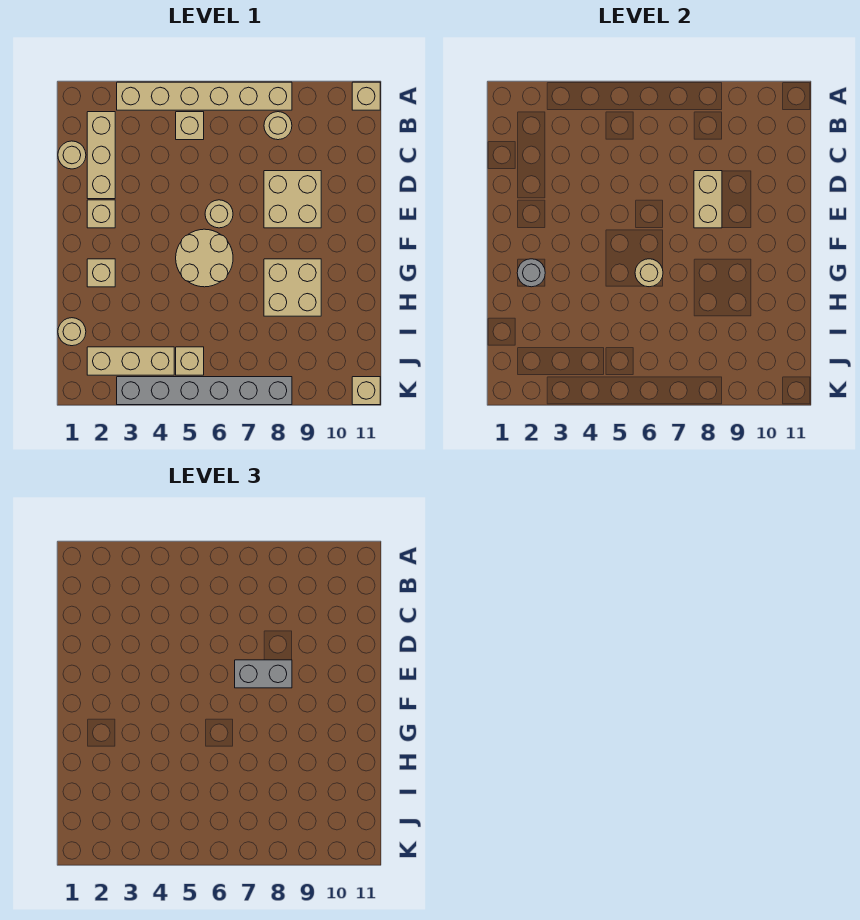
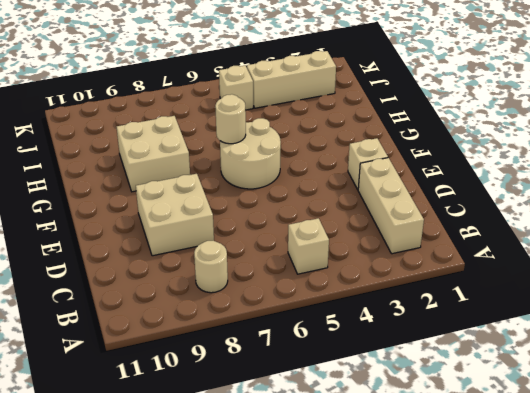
none -> tan 1x6 brick [117,82,292,110]
none -> tan 1x1 brick [352,82,380,110]
none -> tan 1x1 round brick [58,141,86,169]

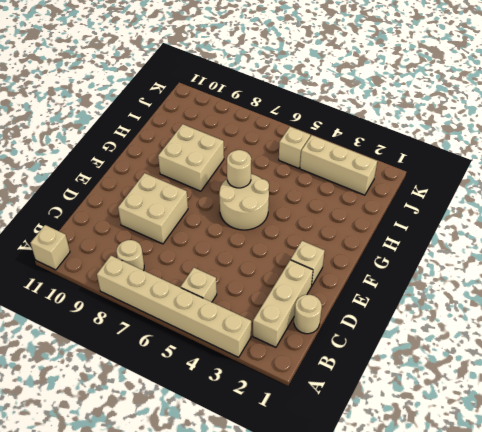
none -> tan 1x1 round brick [205,200,233,228]
none -> tan 1x1 brick [87,259,115,287]
none -> tan 1x1 round brick [58,318,86,346]

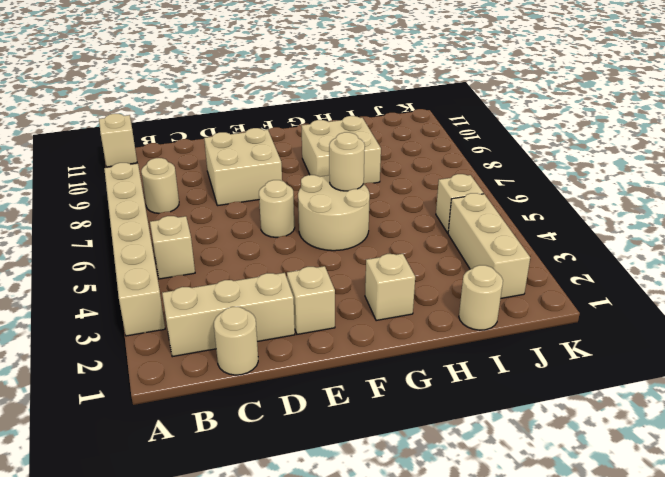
none -> grey 1x6 brick [117,377,292,405]
none -> tan 1x1 brick [352,377,380,405]
none -> tan 1x2 brick [694,171,722,228]

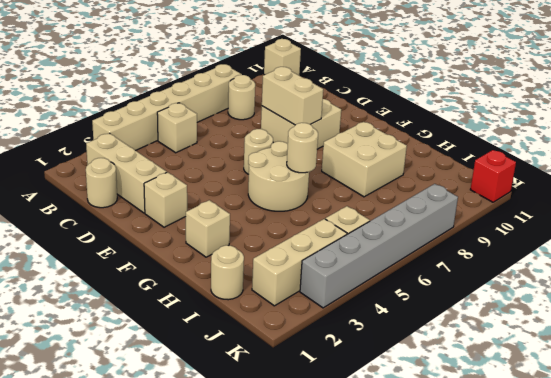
red 1x1 brick [470,150,516,202] -> tan 1x1 brick [352,377,380,405]
none -> grey 1x1 round brick [517,259,545,287]
none -> grey 1x2 brick [235,660,292,688]

